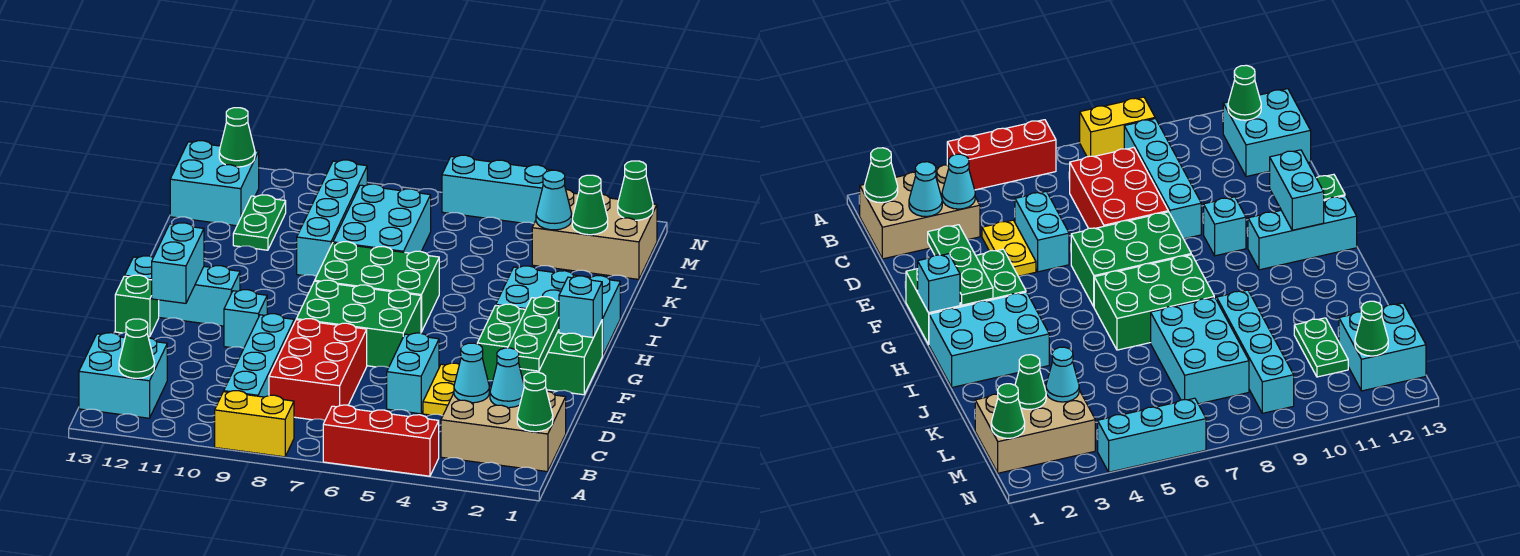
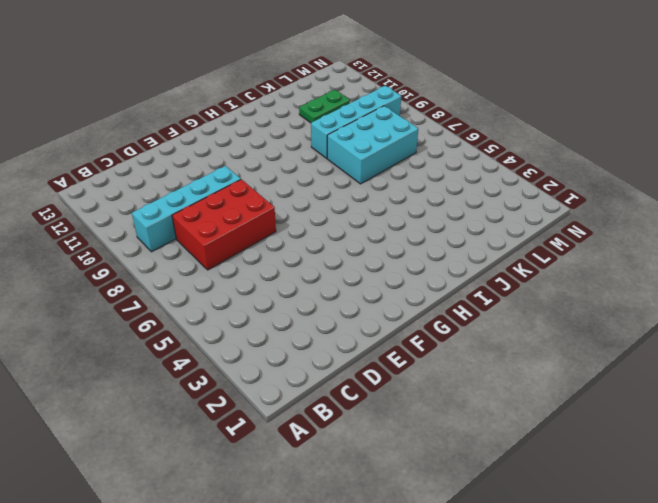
none -> red 1x3 brick [323,405,439,476]
none -> yellow 1x2 brick [215,391,294,457]
none -> tan 2x3 brick [441,386,566,472]
none -> cyan 2x2 brick [79,333,167,418]

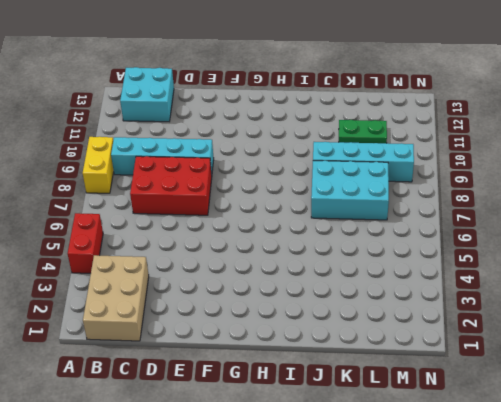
red 1x2 brick [68,213,103,273] -> red 1x3 brick [323,405,439,476]
none -> yellow 1x2 plate [423,363,459,416]
none -> cyan 1x2 brick [387,333,439,414]
none -> green 2x3 brick [477,304,602,395]
none -> green 2x3 brick [296,280,421,368]

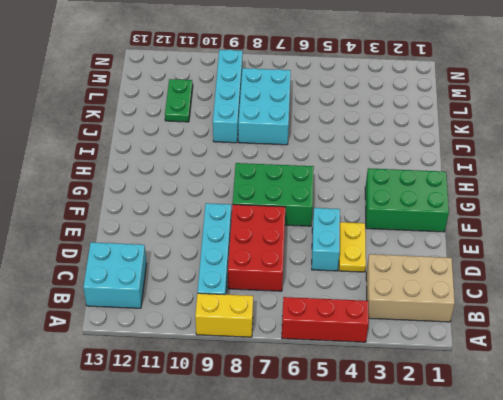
none -> cyan 1x1 brick [224,290,267,348]
none -> green 1x1 brick [115,275,159,337]
none -> cyan 1x3 brick [125,256,240,326]
none -> cyan 2x3 brick [496,266,620,356]

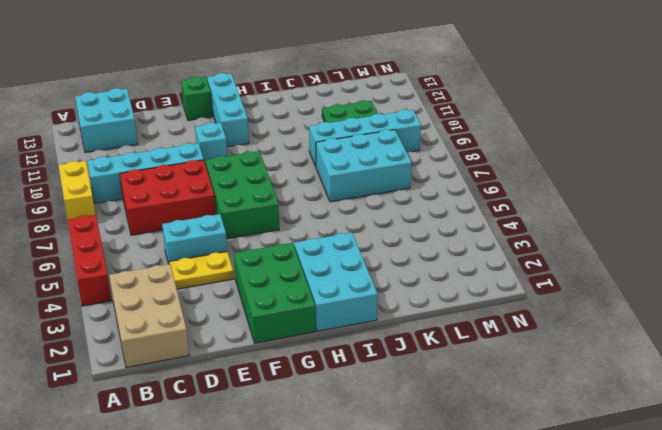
none -> green 2x3 brick [315,242,439,332]
none -> tan 2x3 brick [532,189,657,279]
none -> cyan 2x2 brick [170,141,259,226]
none -> cyan 1x3 brick [442,155,551,223]

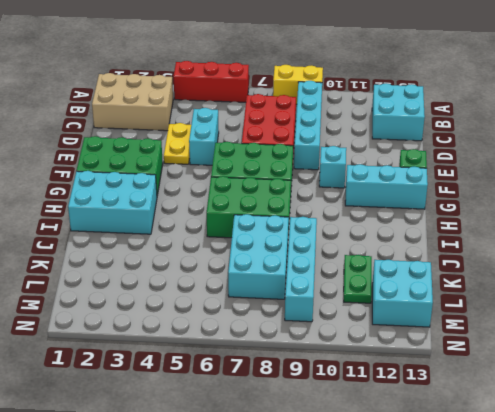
none -> tan 2x3 brick [532,189,657,279]
none -> cyan 1x3 brick [442,155,551,223]
none -> green 1x1 cone [517,372,553,432]
none -> green 1x1 cone [119,319,154,378]

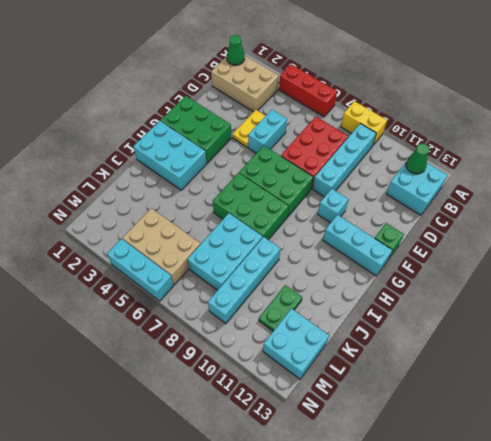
tan 2x3 brick [123,208,200,285] -> tan 2x3 brick moved to [532,189,657,279]
none -> cyan 1x1 cone [490,348,524,408]
none -> cyan 1x1 cone [454,343,489,403]
none -> green 1x3 plate [508,297,559,371]
none -> cyan 1x2 brick [152,223,204,303]

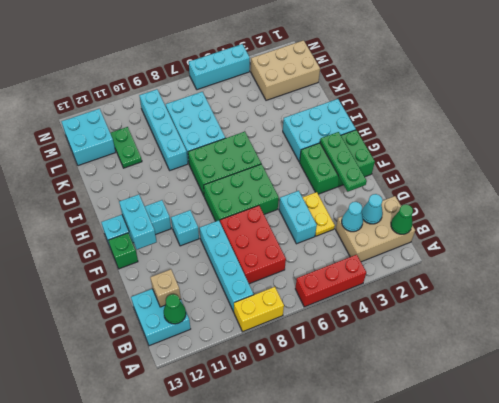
tan 1x1 brick [150,269,181,307] -> none
none -> cyan 1x1 brick [559,276,602,337]
none -> green 1x1 cone [572,175,608,235]
none -> cyan 1x1 cone [536,170,572,230]
none -> green 1x1 cone [618,161,653,220]

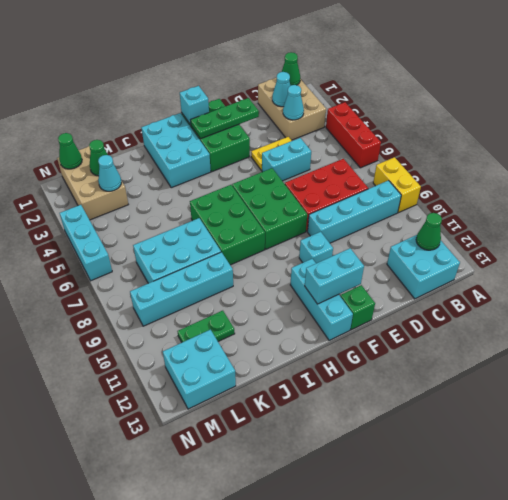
none -> green 1x1 cone [219,108,255,167]

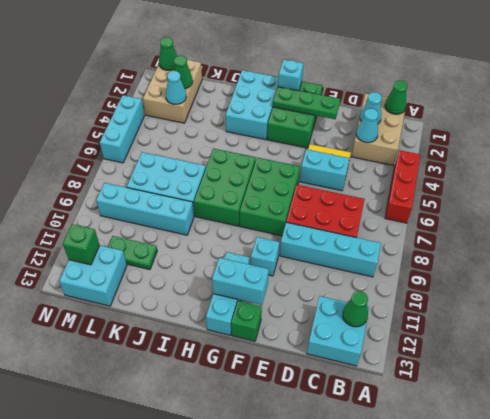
green 1x1 brick [63,224,100,265] -> green 1x1 cone [219,108,255,167]
none -> yellow 1x2 brick [215,391,294,457]

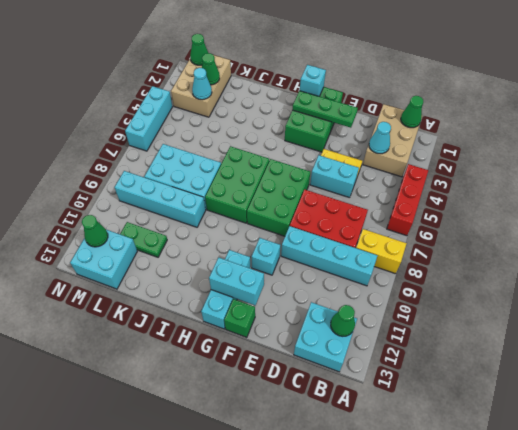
yellow 1x2 brick [356,229,407,274] -> yellow 1x2 brick turned to [215,391,294,457]
none -> cyan 2x3 brick [496,266,620,356]
none -> cyan 1x1 cone [490,348,524,408]

